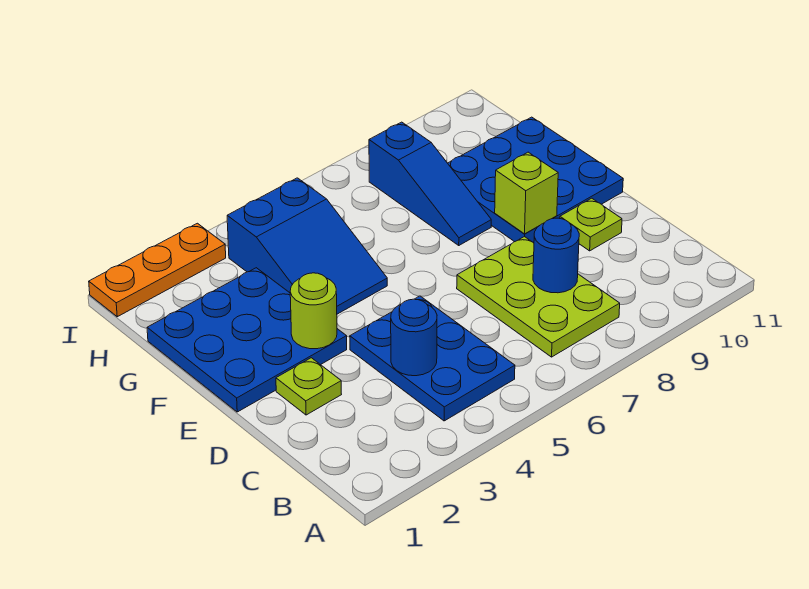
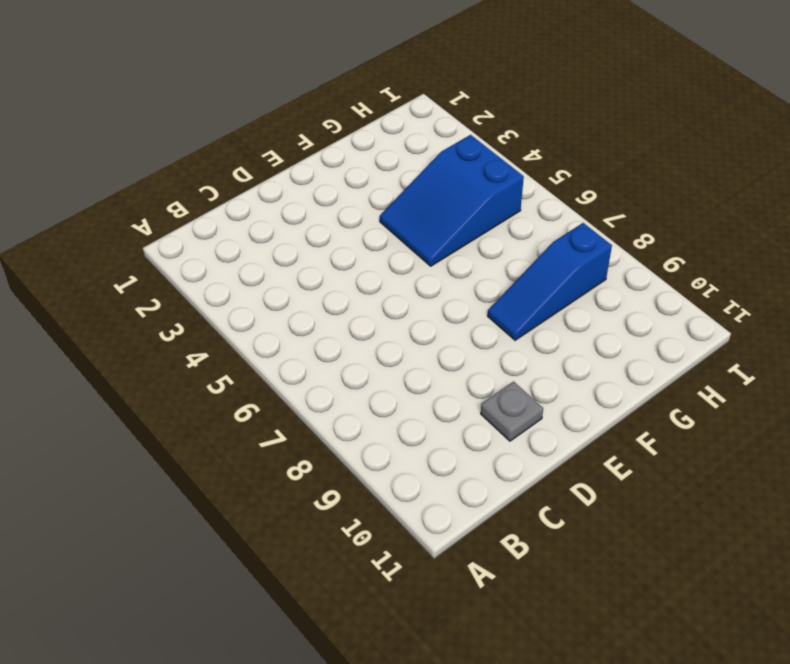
grey 1x1 plate [481,382,543,441] -> lime 1x1 plate [560,198,622,251]
none -> blue 2x3 plate [350,296,515,421]
none -> lime 2x3 plate [457,237,620,357]
none -> lime 1x1 plate [276,358,342,415]

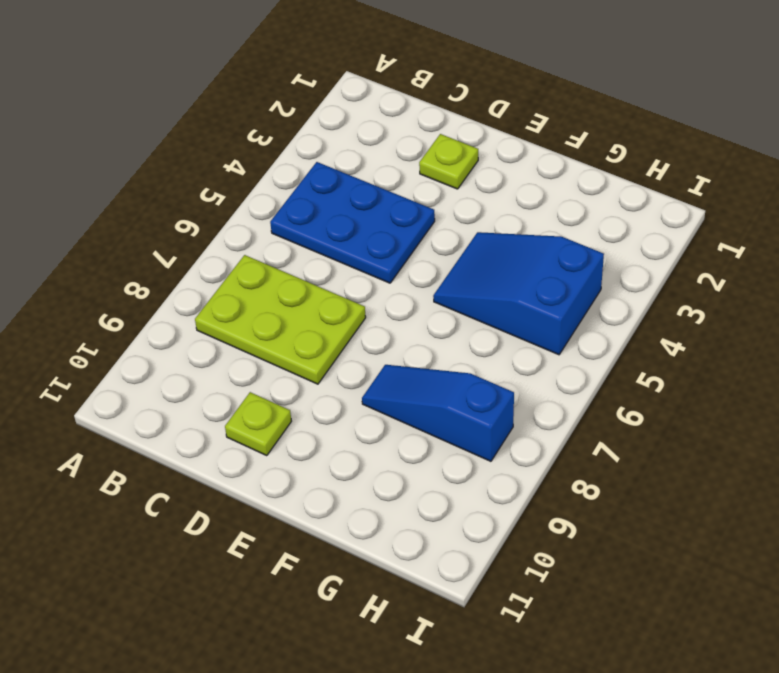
none -> blue 3x3 plate [147,268,347,412]
none -> blue 3x3 plate [448,117,623,243]
none -> orange 1x3 plate [89,223,226,317]

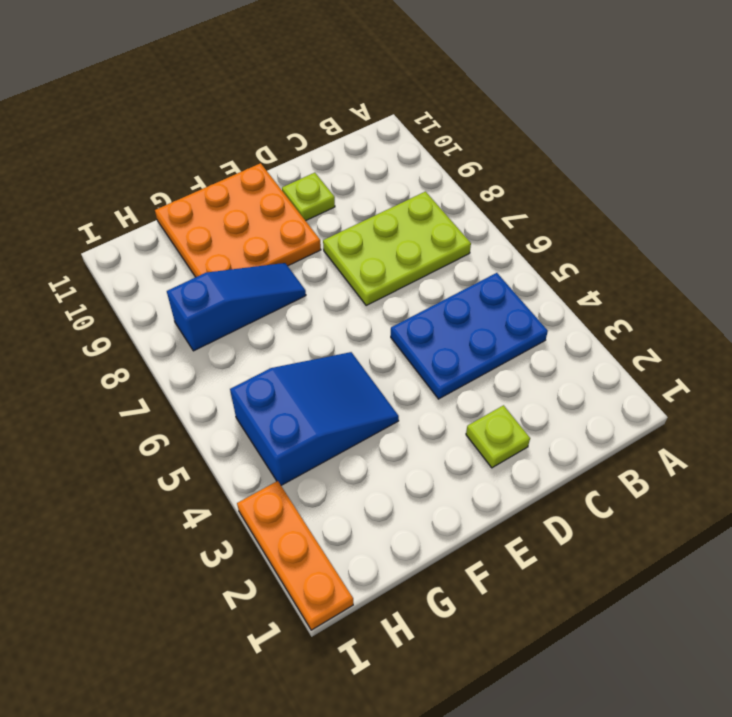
orange 3x3 plate [155,163,321,277] -> blue 3x3 plate [448,117,623,243]
none -> blue 3x3 plate [147,268,347,412]
none -> blue 1x1 round brick [391,299,437,376]
none -> blue 1x1 round brick [533,218,579,293]

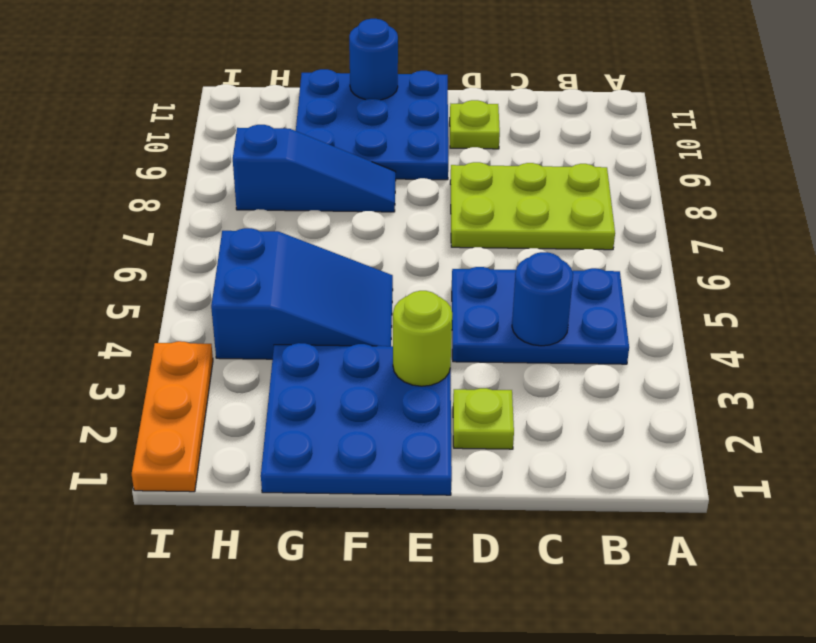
blue 1x1 round brick [349,19,398,100] -> blue 1x1 round brick moved to [533,218,579,293]
none -> lime 1x1 brick [495,152,558,234]

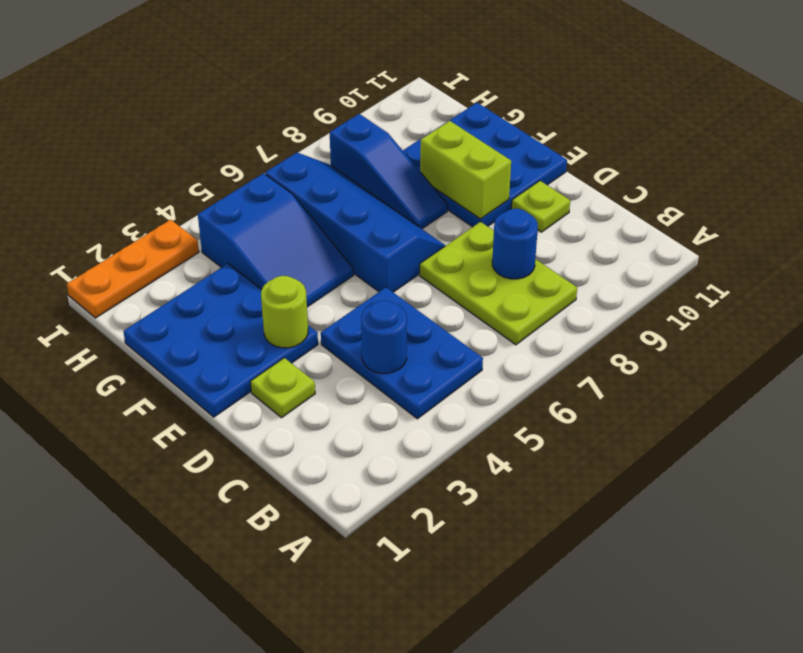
blue 2x4 slope [265,153,446,292] -> none
lime 1x2 brick [420,121,511,219] -> lime 1x1 brick [495,152,558,234]

